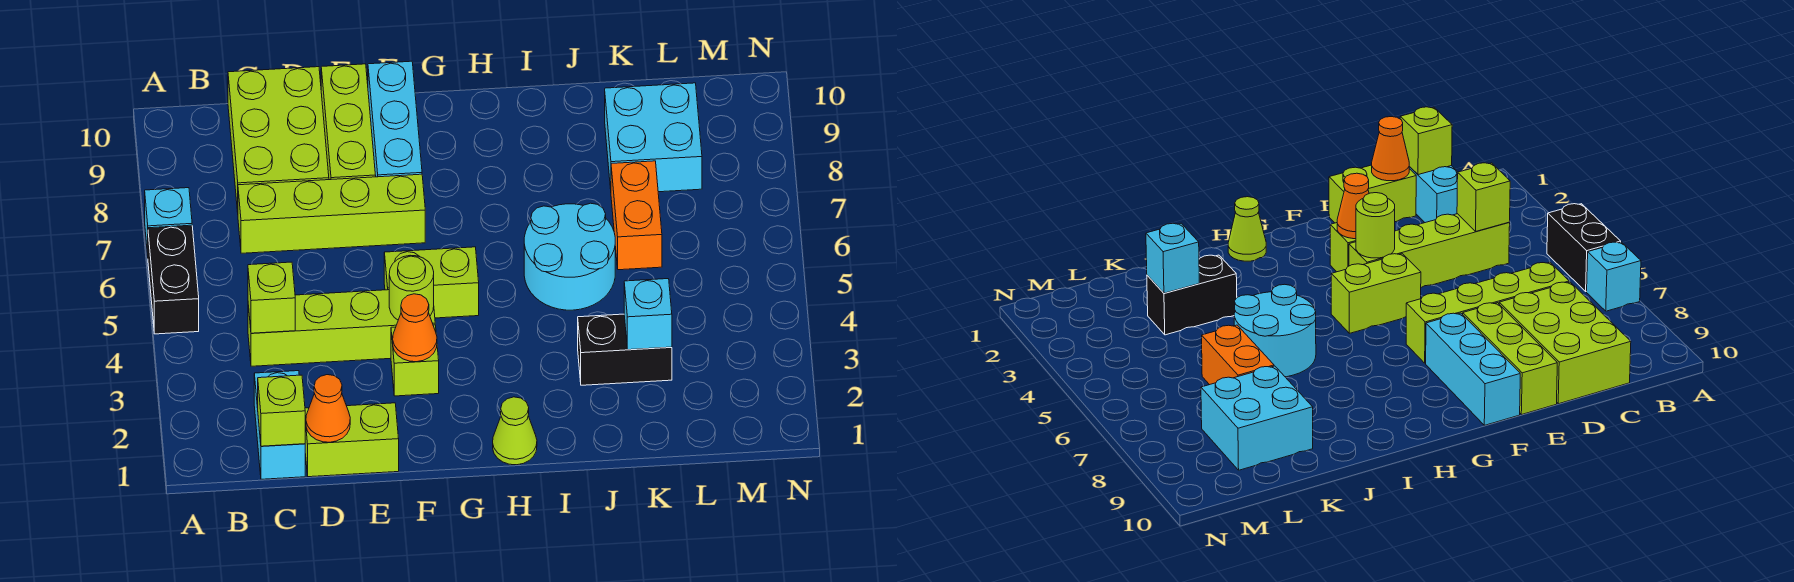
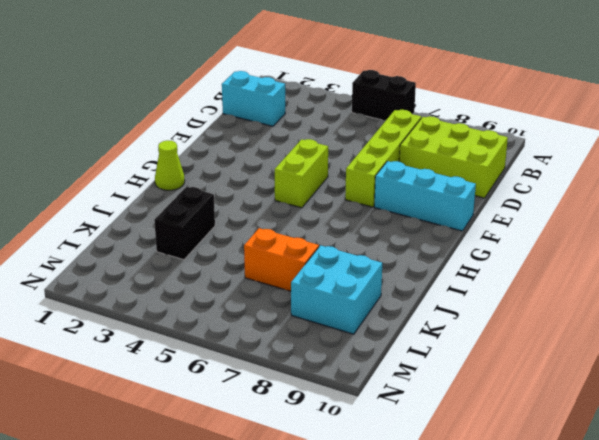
none -> cyan 1x1 brick [145,188,192,255]
none -> lime 1x4 brick [248,290,435,366]
none -> lime 1x2 brick [305,403,399,477]

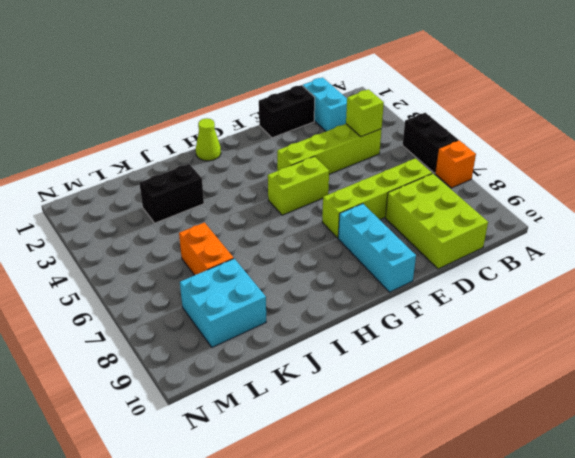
orange 1x1 brick [435,140,476,188] -> cyan 1x1 brick [145,188,192,255]
black 1x2 brick [259,85,315,138] -> lime 1x2 brick [305,403,399,477]
none -> lime 1x3 brick [321,64,376,180]
none -> lime 1x1 brick [391,325,439,396]
none -> cyan 2x2 round brick [524,203,615,310]

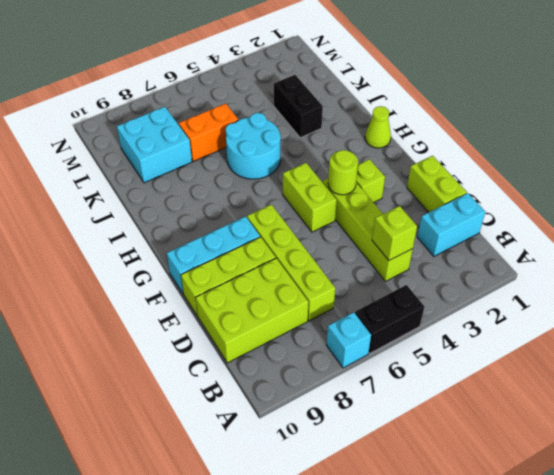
none -> lime 1x1 brick [258,375,305,446]
none -> orange 1x1 cone [306,375,350,442]
none -> orange 1x1 cone [393,294,437,362]

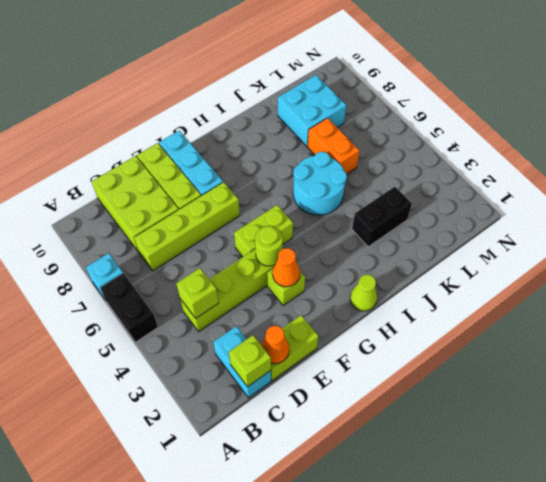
none -> cyan 1x1 brick [624,279,672,350]

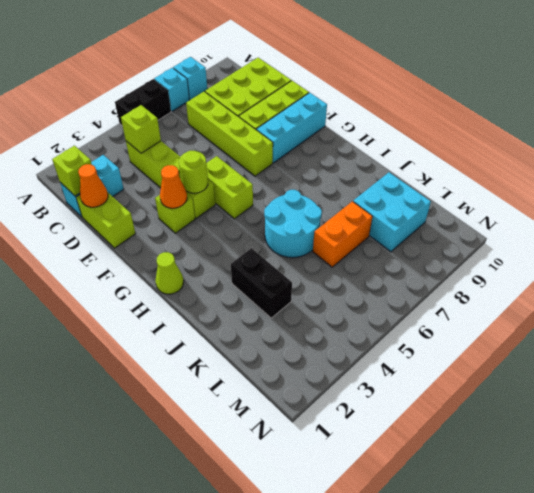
cyan 1x1 brick [173,57,207,100] -> cyan 1x1 brick moved to [624,279,672,350]

